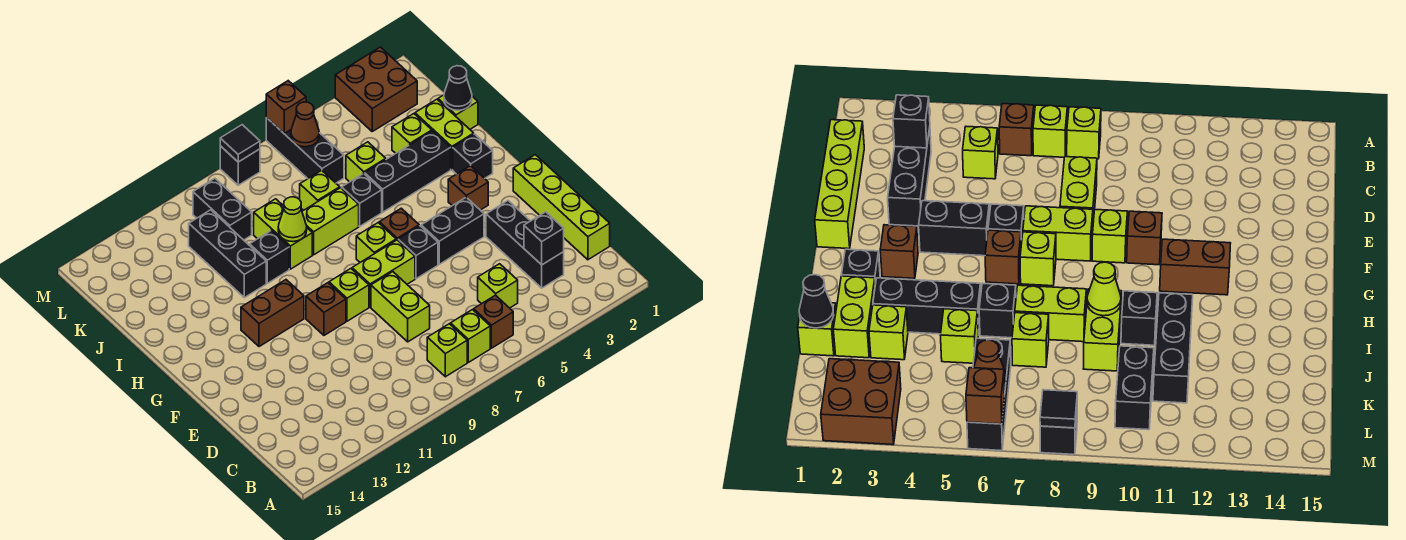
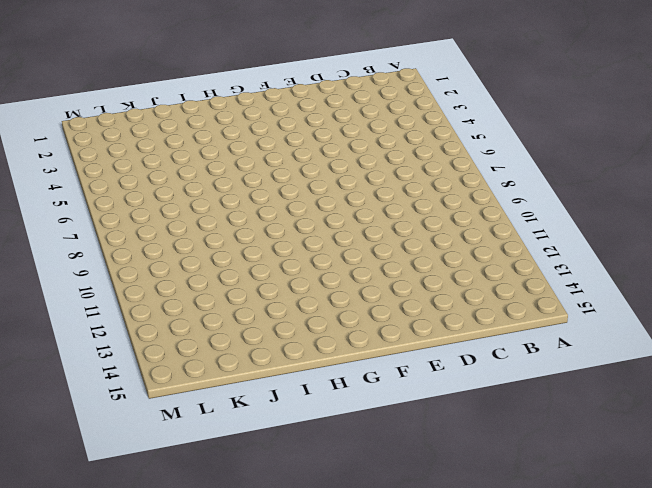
none -> brown 1x1 brick [474,295,513,348]
none -> lime 1x1 brick [451,310,490,362]
none -> lime 1x1 brick [427,324,467,377]
none -> lime 1x4 brick [513,155,610,260]

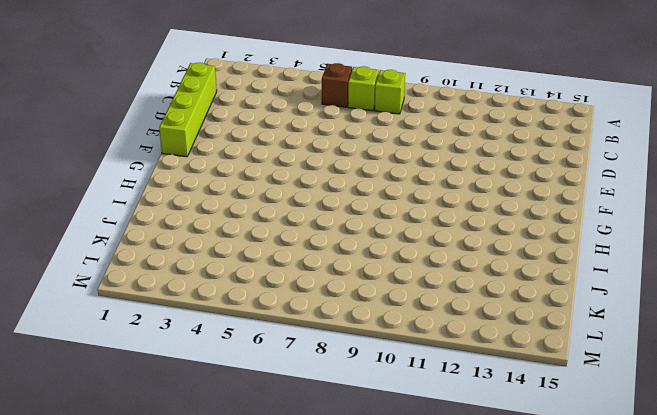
none -> black 1x3 brick [486,201,564,288]
none -> lime 1x1 brick [478,264,518,308]
none -> lime 1x2 brick [371,272,430,342]
none -> black 1x2 brick [421,197,484,264]

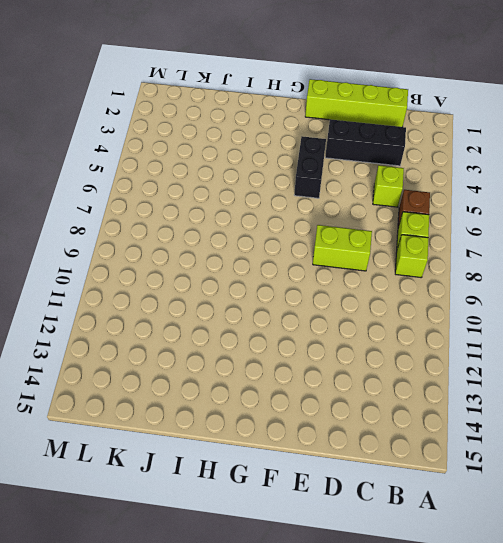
none -> black 1x1 brick [398,226,438,279]
none -> lime 1x2 brick [352,240,415,307]
none -> lime 1x1 brick [329,269,369,321]
none -> brown 1x1 brick [306,283,346,335]

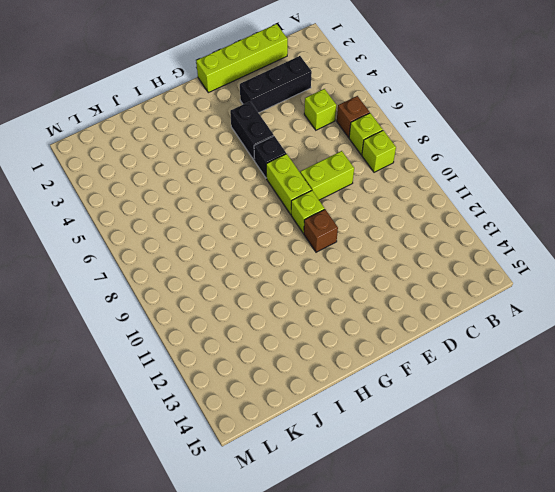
none -> brown 1x1 brick [448,166,488,210]
none -> brown 1x1 brick [379,208,419,240]
none -> lime 1x1 brick [356,223,396,262]
none -> brown 1x2 brick [241,280,304,347]

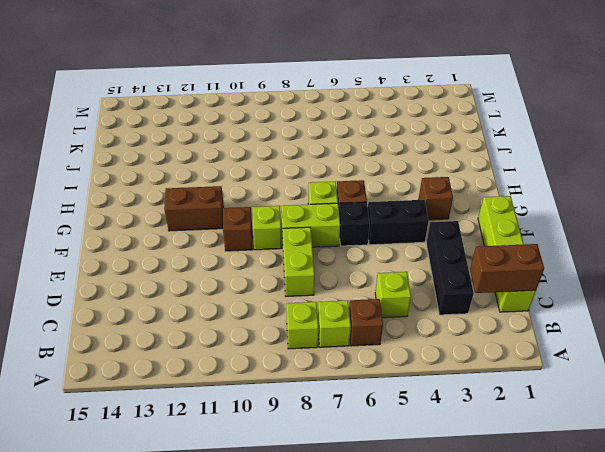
brown 1x2 brick [470,244,544,293] -> none
none -> black 1x1 brick [453,134,493,179]
none -> lime 1x2 brick [415,99,474,169]
none -> black 1x3 brick [365,131,451,212]
none -> black 1x1 brick [342,173,382,226]

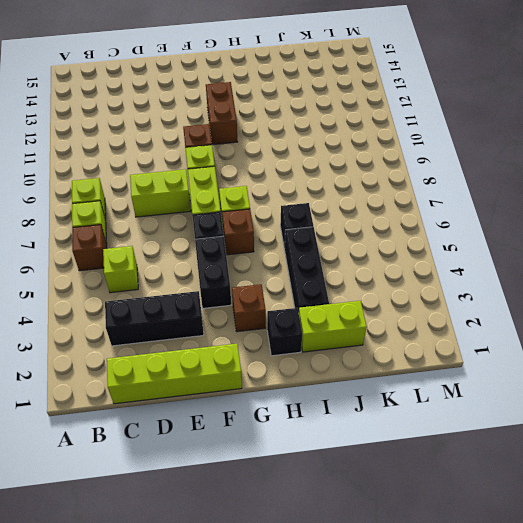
none -> lime 1x2 brick [302,188,359,255]
none -> lime 1x2 brick [254,199,312,269]
none -> black 1x1 brick [250,230,289,283]
none -> black 1x3 brick [189,210,266,298]

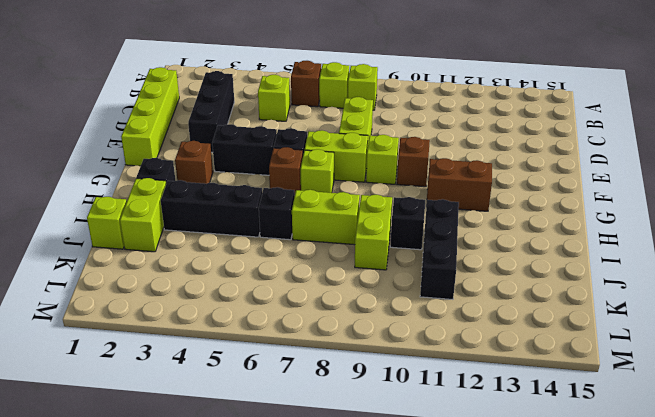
none -> lime 1x1 brick [392,114,432,153]
none -> lime 1x1 brick [346,142,386,182]
none -> lime 1x1 brick [300,170,340,210]
none -> black 1x3 brick [266,118,344,183]

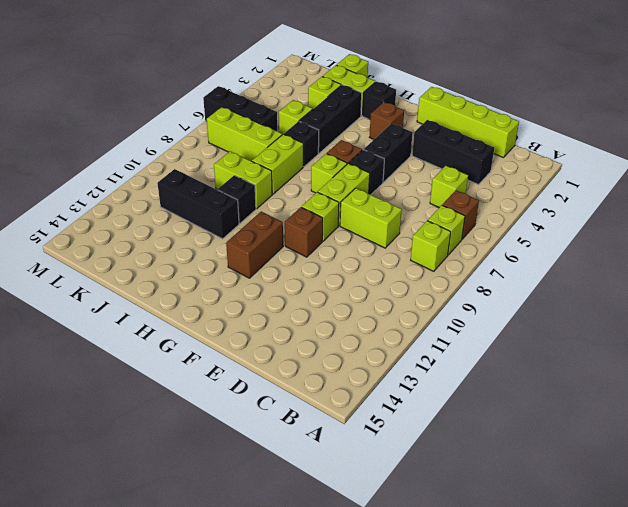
lime 1x3 brick [207,107,282,161] -> lime 1x1 brick [300,170,340,210]
none -> black 1x2 brick [193,178,252,240]
none -> brown 2x2 brick [335,47,417,131]
none -> black 1x1 brick [220,146,260,185]
none -> black 1x1 brick [524,212,564,265]

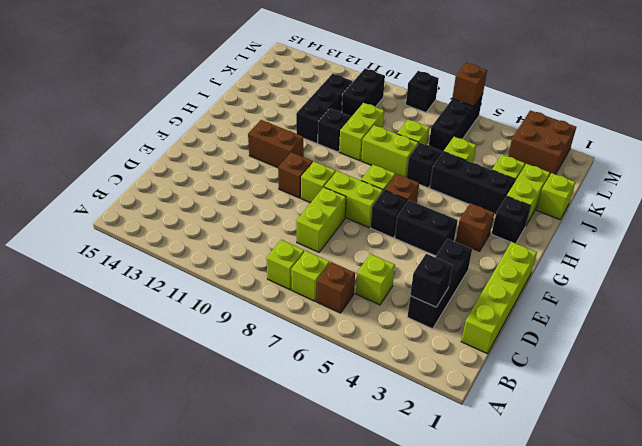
none -> lime 1x1 cone [278,197,307,242]
none -> black 1x1 cone [444,66,472,110]
none -> brown 1x1 cone [291,102,319,147]
none -> black 1x1 tile [220,125,260,162]

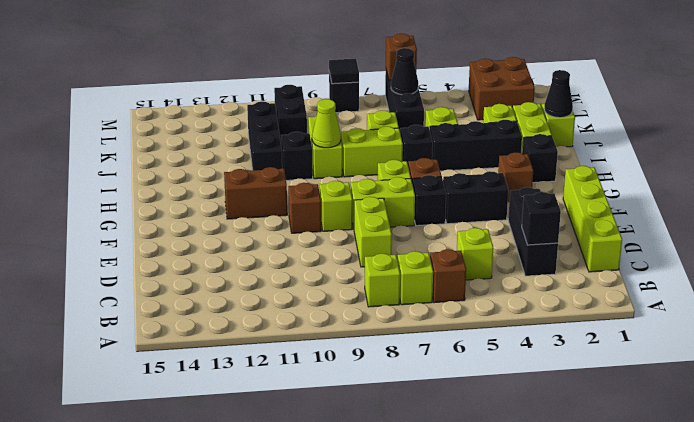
black 1x1 cone [391,48,418,95] -> brown 1x1 cone [291,102,319,147]

